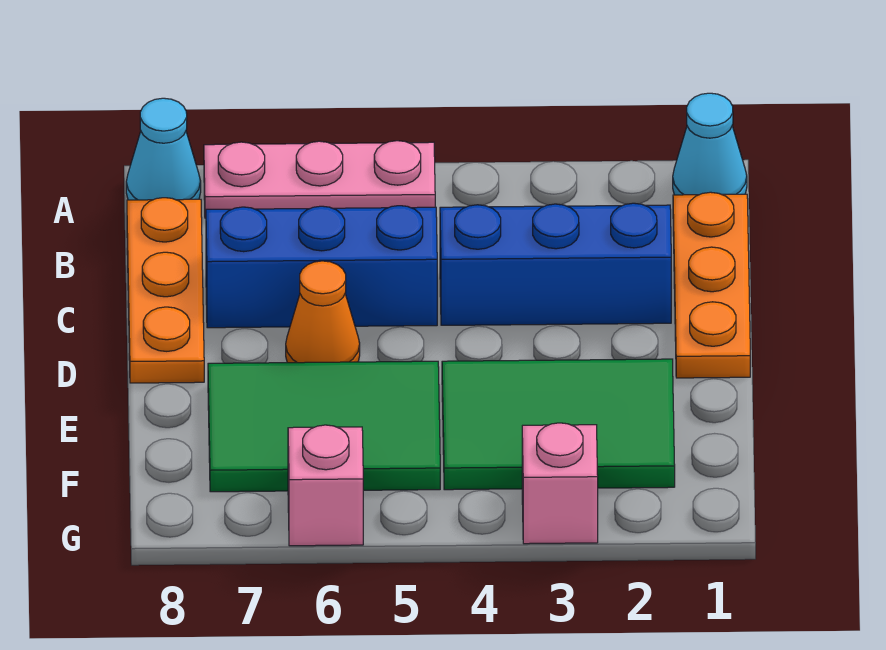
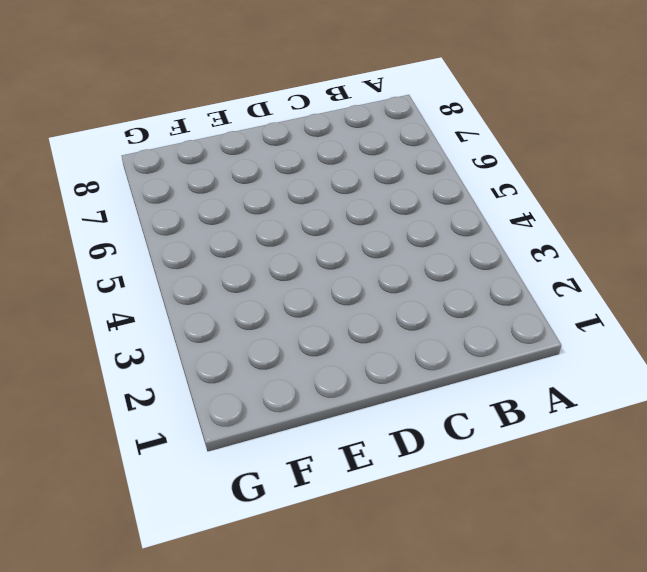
none -> cyan 1x1 cone [673,93,747,195]
none -> pink 1x3 plate [204,141,435,218]
none -> cyan 1x1 cone [126,98,201,200]

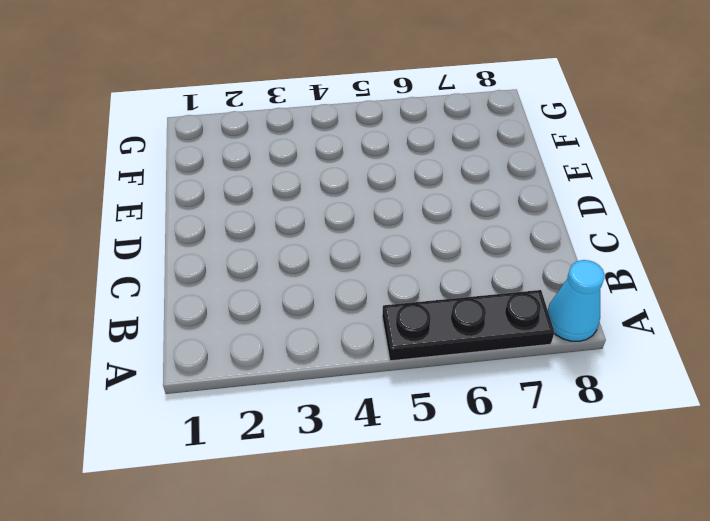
black 1x3 plate [382,290,554,361] -> pink 1x3 plate [204,141,435,218]
none -> cyan 1x1 cone [673,93,747,195]
none -> orange 1x3 plate [673,192,750,378]
none -> orange 1x3 plate [127,198,204,383]

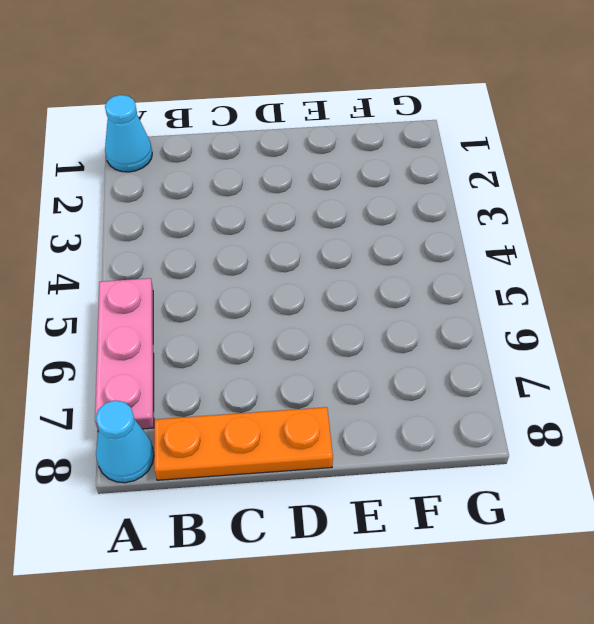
none -> orange 1x3 plate [673,192,750,378]
none -> blue 1x3 brick [440,203,671,325]
none -> blue 1x3 brick [206,206,437,328]

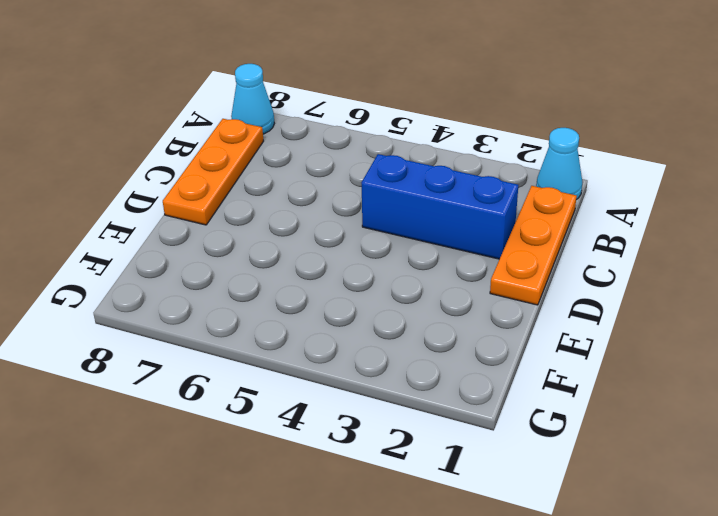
none -> pink 1x3 plate [204,141,435,218]
none -> blue 1x3 brick [206,206,437,328]
none -> orange 1x1 cone [286,261,360,363]

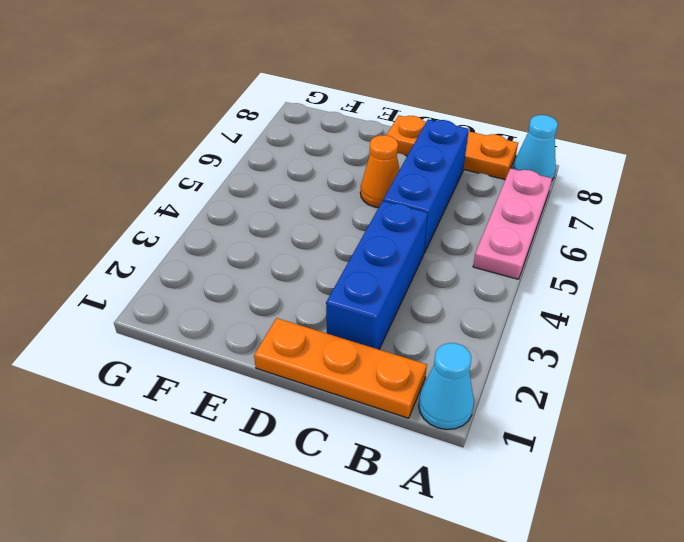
none -> green 2x3 tile [442,359,675,490]
none -> green 2x3 tile [208,361,440,492]
none -> pink 1x1 brick [522,423,598,544]

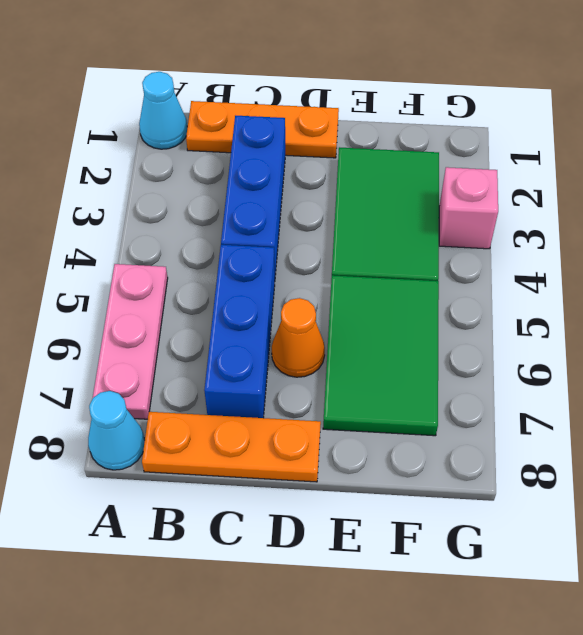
none -> pink 1x1 brick [288,425,363,546]

